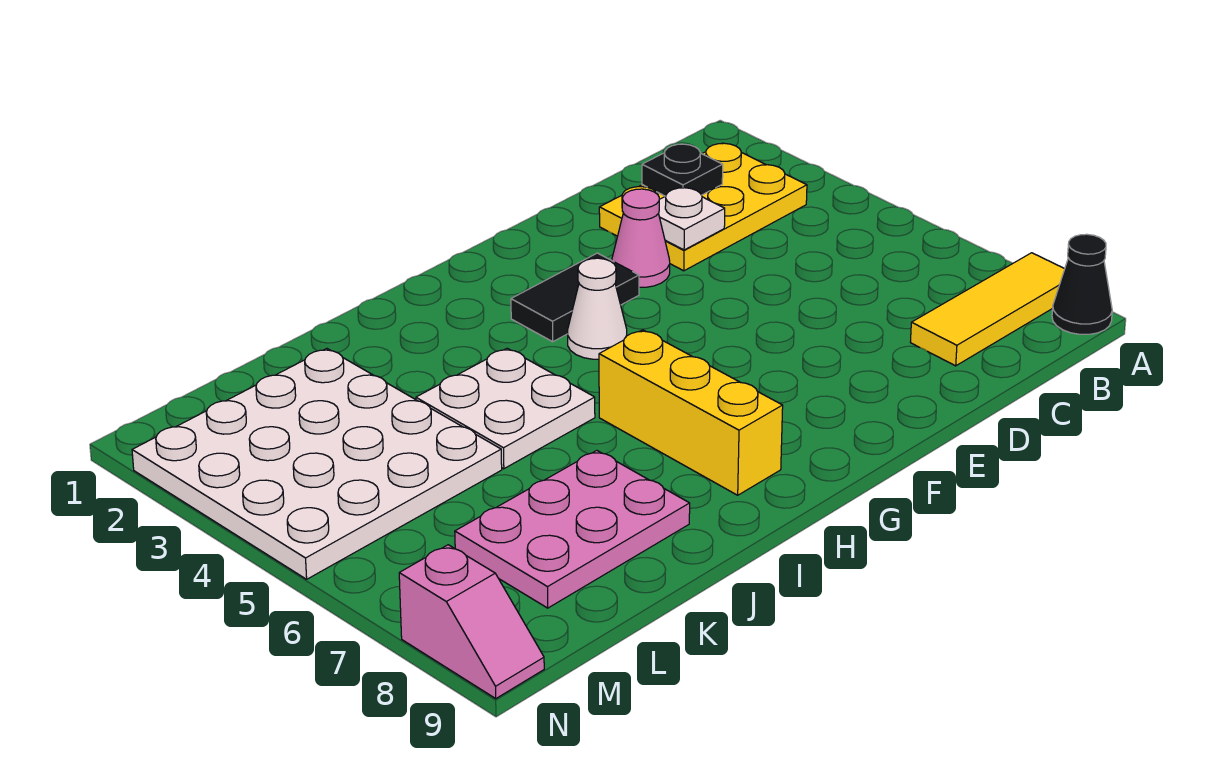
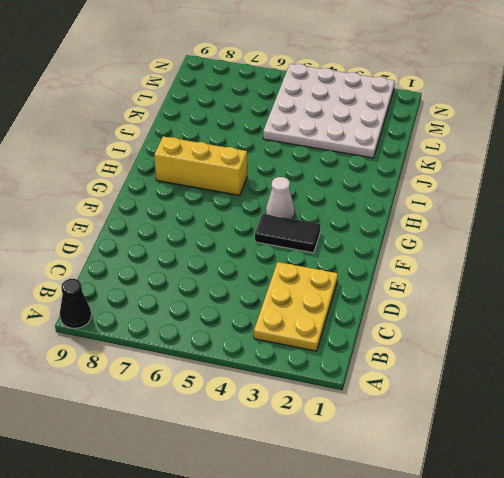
black 1x2 tile [255,214,321,253] -> black 1x2 tile turned to [511,253,639,342]
none -> yellow 1x3 tile [910,253,1065,366]
none -> pink 1x1 cone [612,189,670,287]
none -> white 2x2 plate [416,348,595,469]

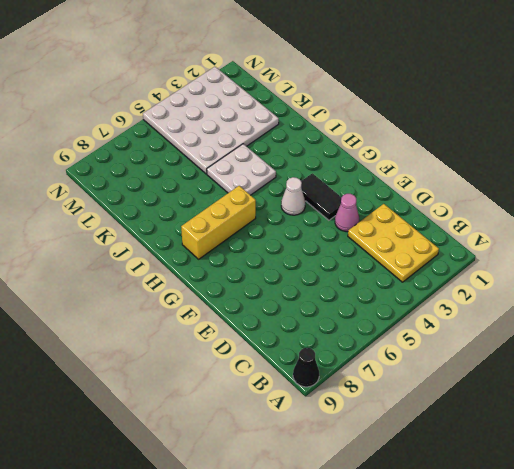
none -> yellow 1x3 tile [910,253,1065,366]
none -> pink 2x3 plate [455,451,690,608]
none -> pink 1x2 slope [399,545,544,698]

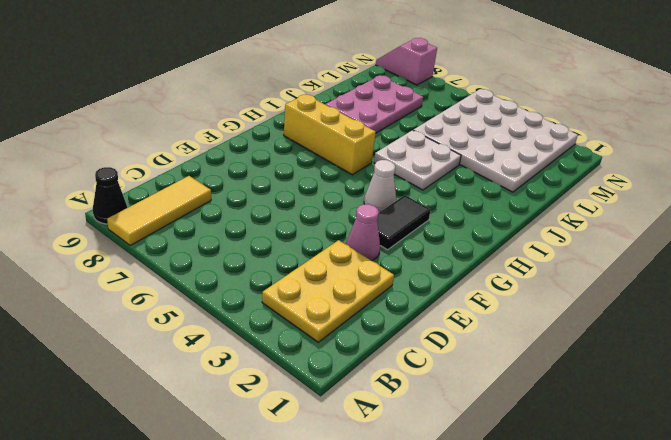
none -> black 1x1 plate [642,144,723,196]
none -> white 1x1 plate [659,187,725,250]

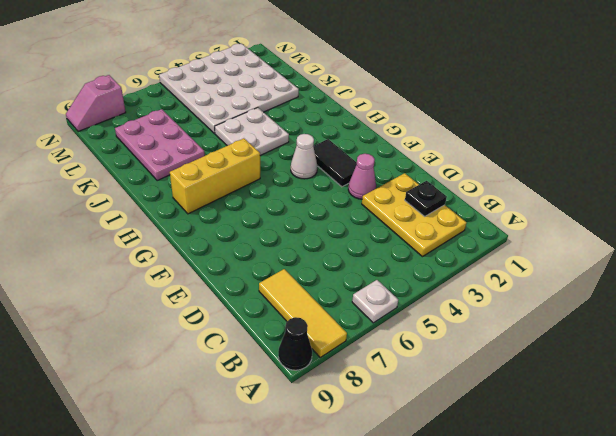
white 1x1 plate [352,280,398,323] -> white 1x1 plate moved to [659,187,725,250]

